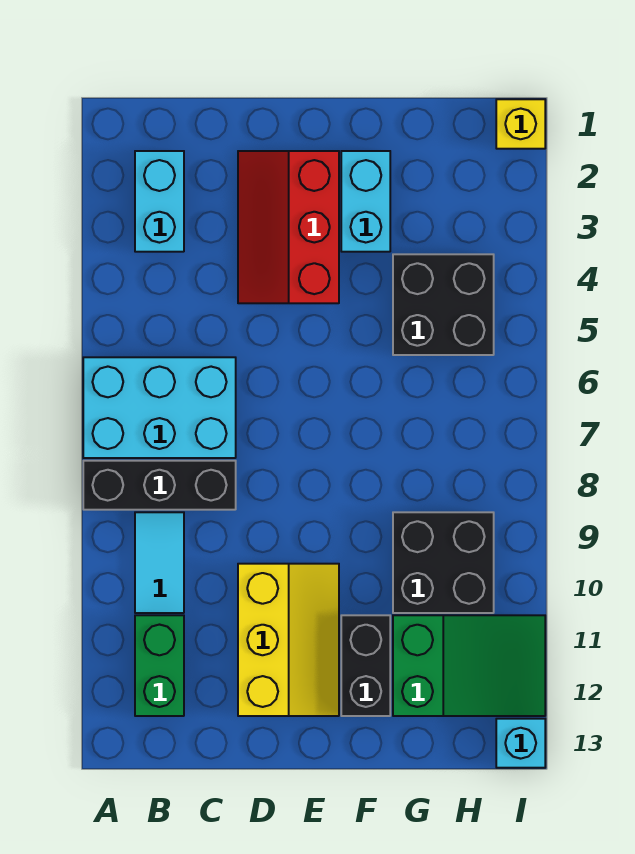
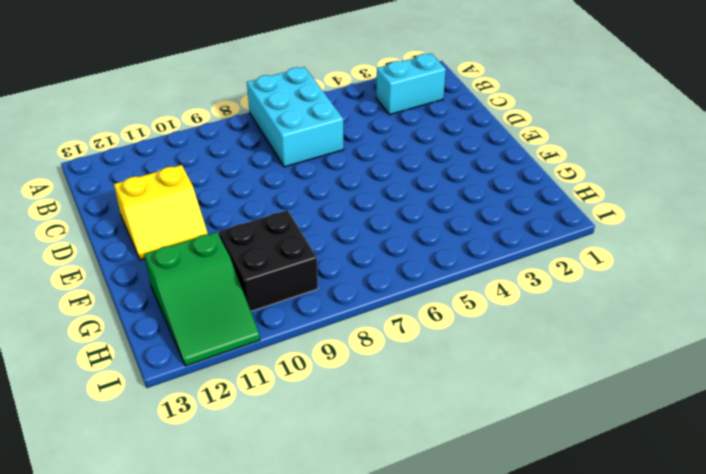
yellow 2x2 slope [114,165,208,260] -> yellow 2x3 slope [238,564,339,716]
none -> black 1x3 brick [83,461,236,510]
none -> cyan 1x2 tile [135,512,184,613]
none -> green 1x2 brick [135,615,184,716]

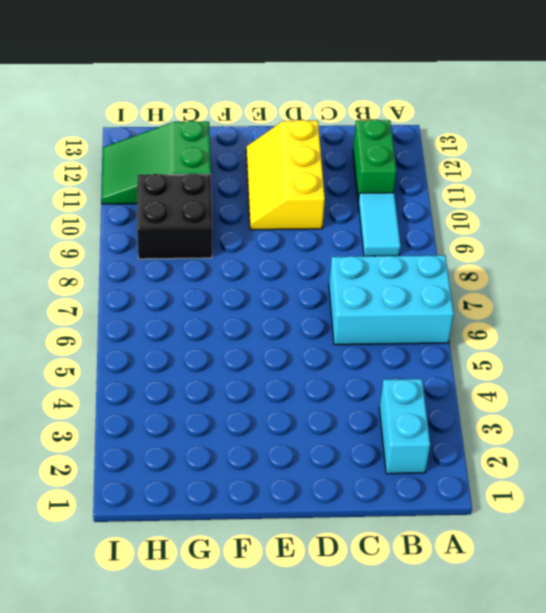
none -> black 1x3 brick [83,461,236,510]
none -> red 2x3 slope [238,151,339,303]
none -> cyan 1x2 brick [341,151,390,252]

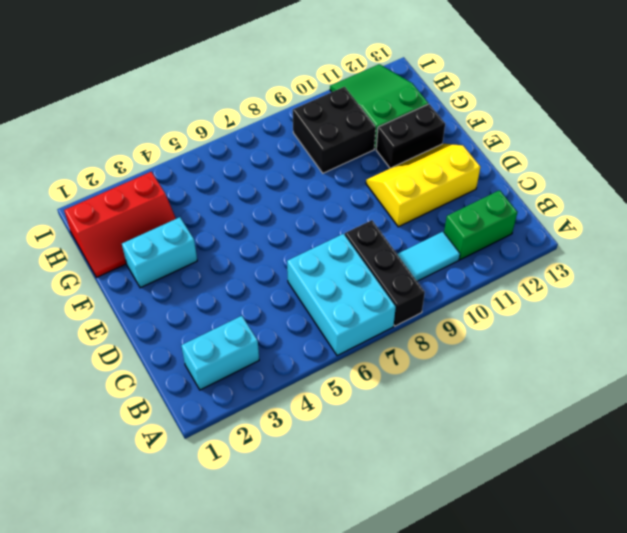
red 2x3 slope [64,172,176,278] -> red 2x3 slope moved to [238,151,339,303]
none -> black 2x2 brick [393,254,494,355]
none -> yellow 1x1 brick [496,99,545,149]
none -> cyan 1x1 brick [496,719,545,768]

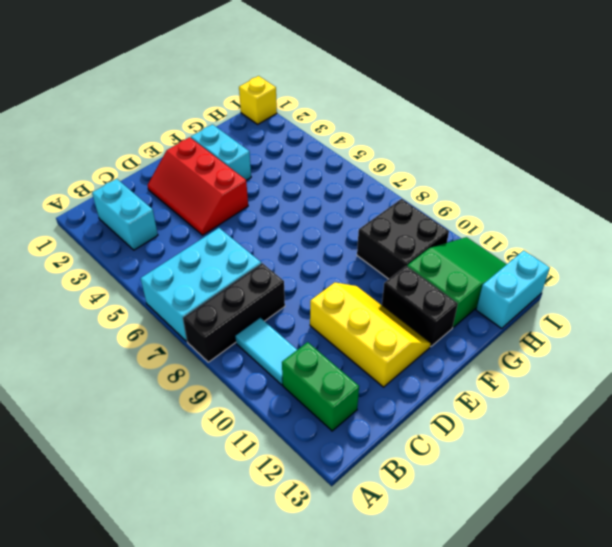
cyan 1x2 brick [476,250,550,328] -> cyan 1x1 brick [496,719,545,768]
none -> black 2x2 brick [393,254,494,355]

